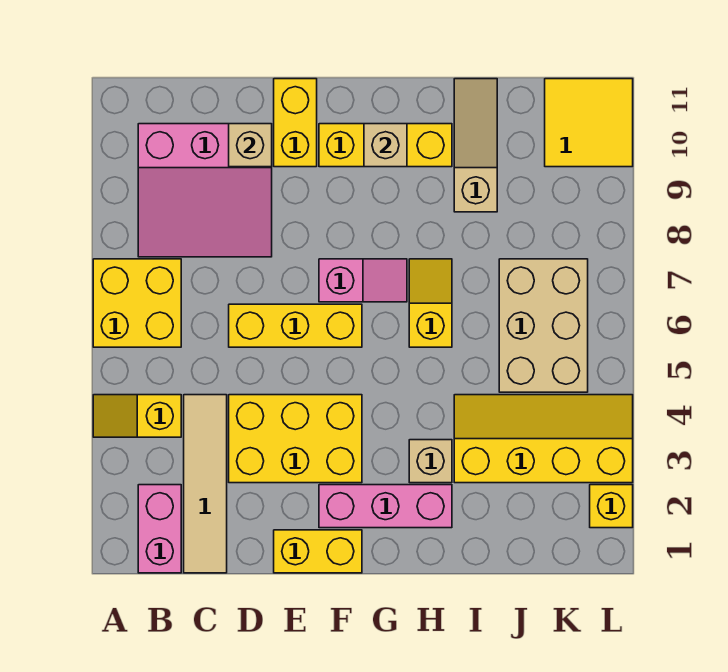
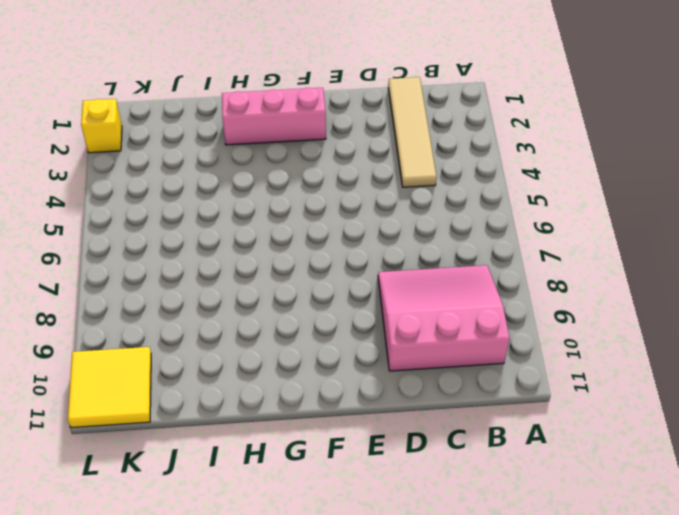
none -> yellow 1x2 slope [93,395,181,437]
none -> yellow 2x2 brick [93,259,181,347]
none -> pink 1x2 brick [138,485,181,573]

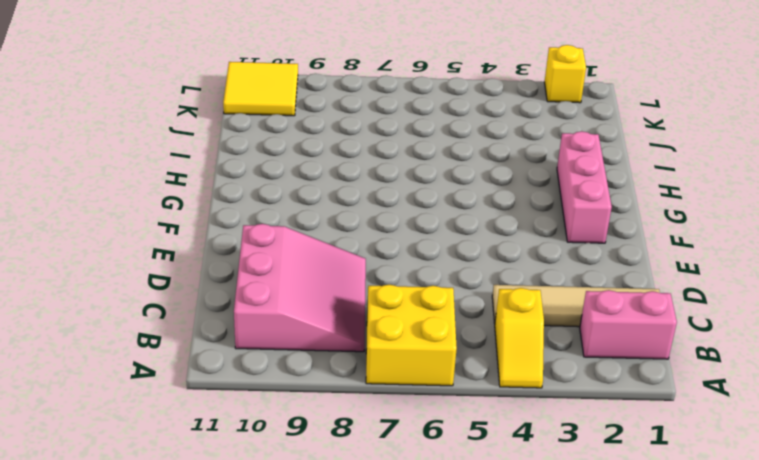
none -> yellow 2x3 brick [229,395,362,483]
none -> yellow 1x3 brick [229,304,362,347]
none -> yellow 1x2 brick [274,530,362,573]

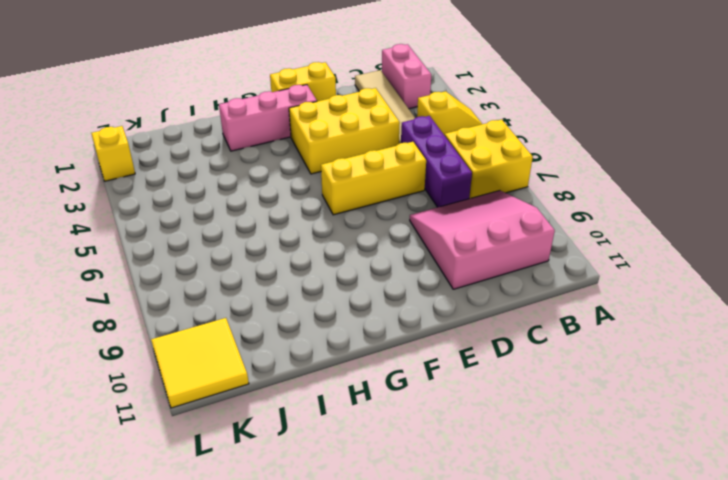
purple 1x3 brick [401,116,472,207] -> none
none -> yellow 1x2 brick [274,79,317,167]
none -> pink 1x2 slope [319,259,407,302]
none -> yellow 1x3 brick [319,124,452,167]

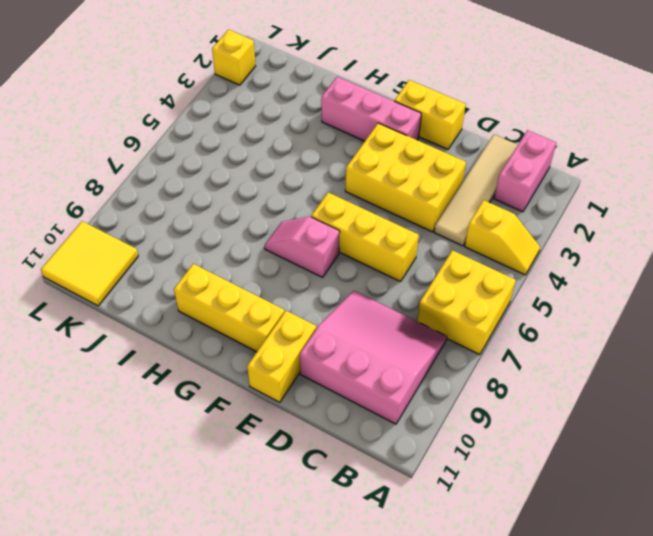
none -> tan 1x1 brick [409,440,452,483]
none -> yellow 1x2 slope [409,259,452,347]
none -> yellow 2x4 slope [454,395,633,483]

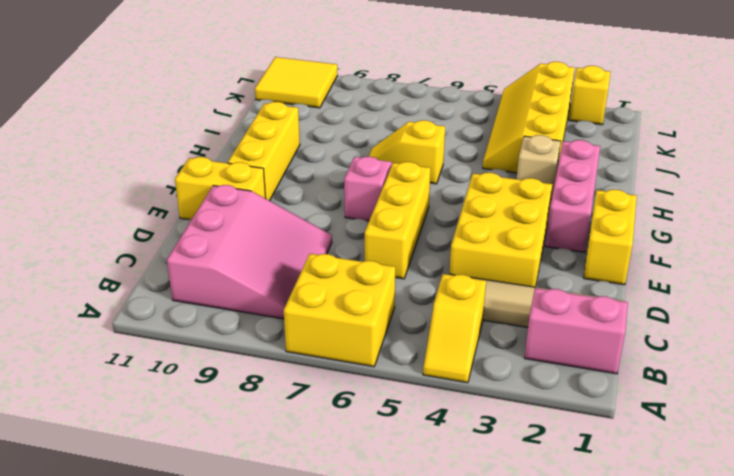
none -> tan 1x3 slope [454,79,497,212]
none -> tan 2x3 brick [499,259,588,392]
none -> tan 1x1 brick [229,124,272,167]

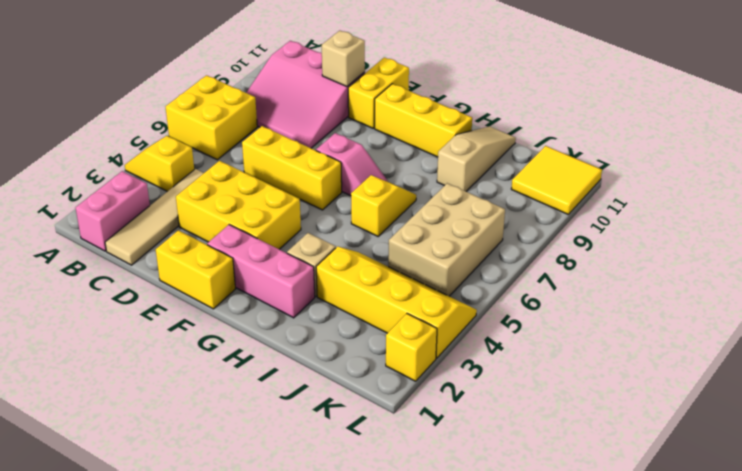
none -> tan 1x1 brick [364,124,407,167]

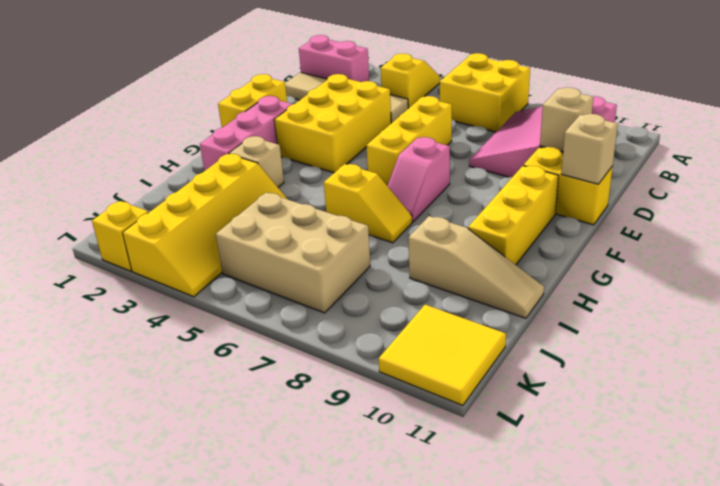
tan 1x1 brick [561,114,618,184] -> tan 1x1 brick moved to [364,124,407,167]

